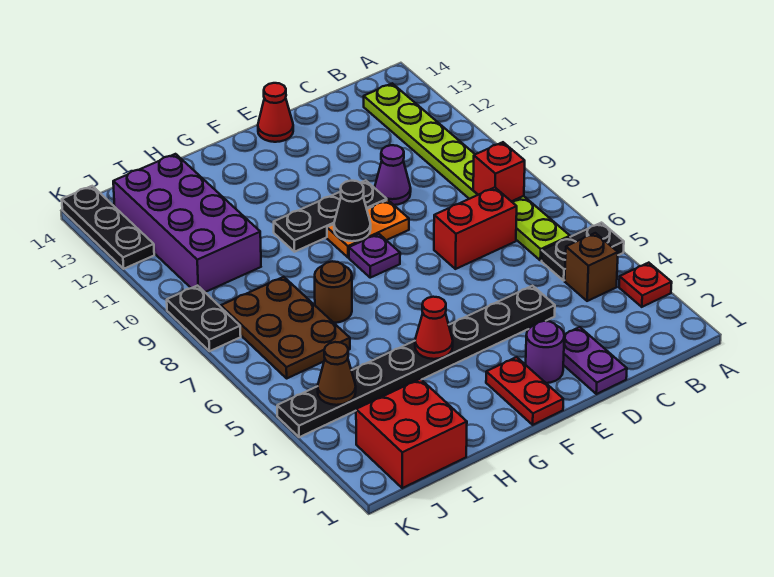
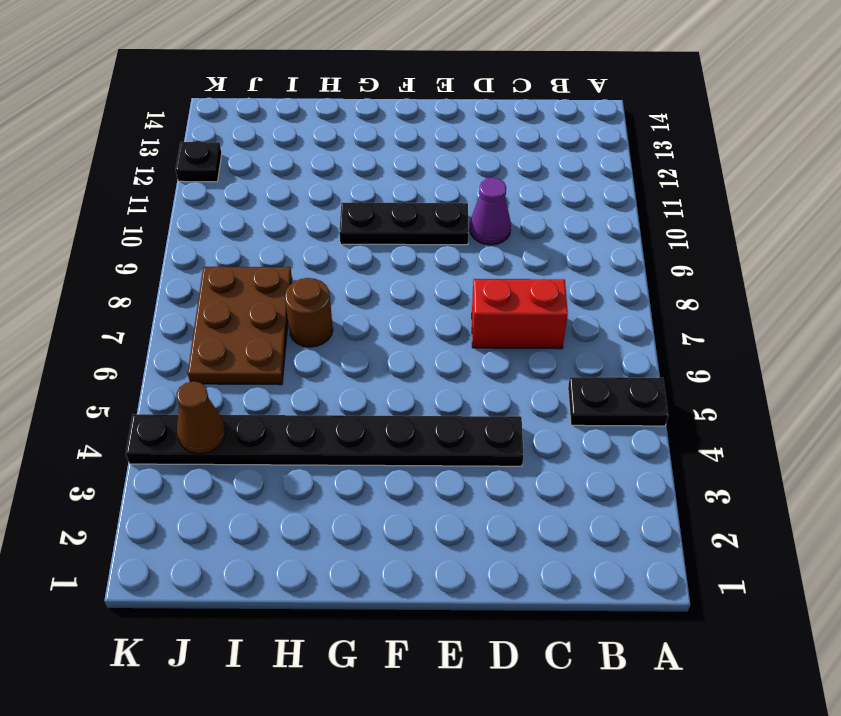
black 1x1 plate [176,141,222,182] -> black 1x3 plate [62,186,154,269]
none -> red 1x1 plate [619,263,672,307]
none -> brown 1x1 brick [565,233,618,301]
none -> lime 1x8 plate [364,83,570,260]

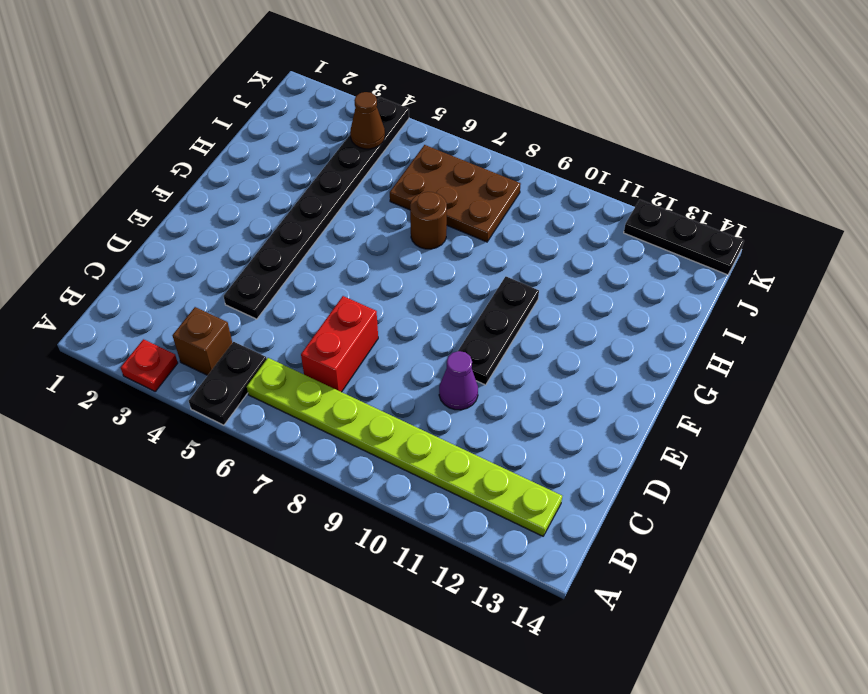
none -> purple 1x2 plate [563,327,627,394]
none -> purple 1x1 round brick [526,321,564,383]
none -> orange 1x2 plate [327,200,409,257]

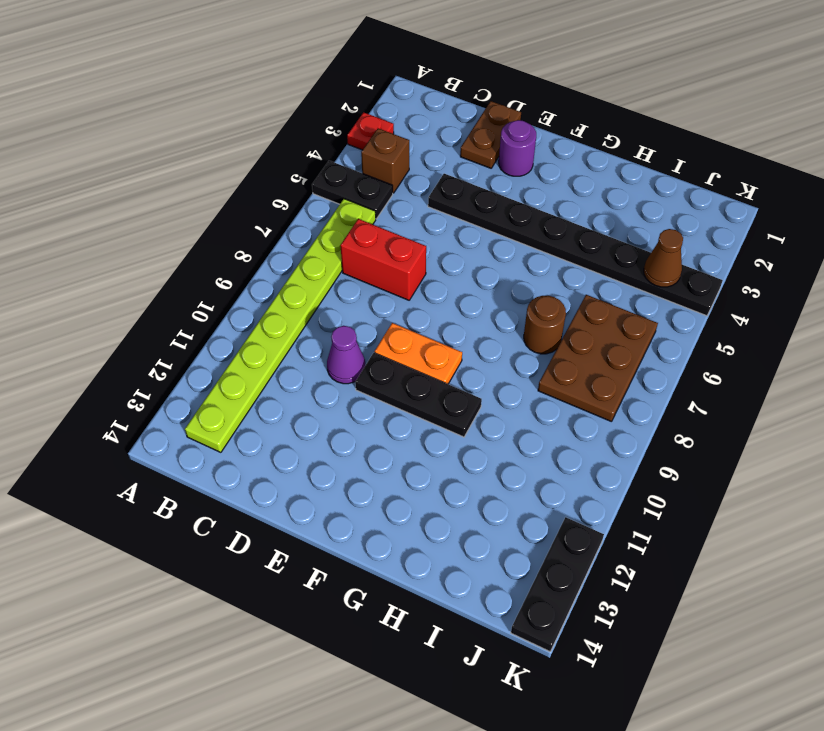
brown 1x2 plate [460,101,521,168] -> purple 1x2 plate [563,327,627,394]
none -> red 1x1 cone [258,83,293,142]
none -> red 1x2 plate [486,357,563,425]
none -> purple 1x1 plate [349,234,400,278]

